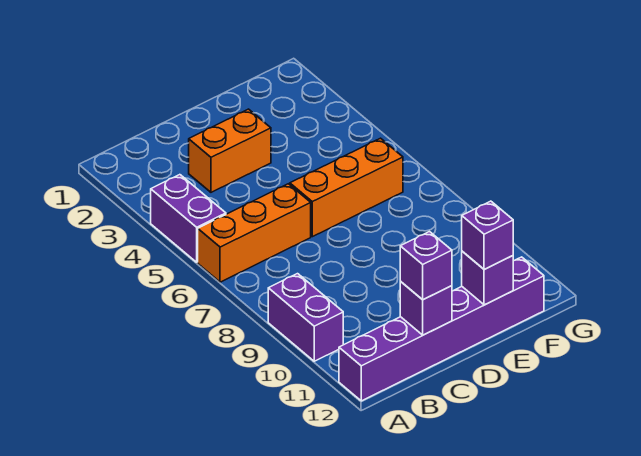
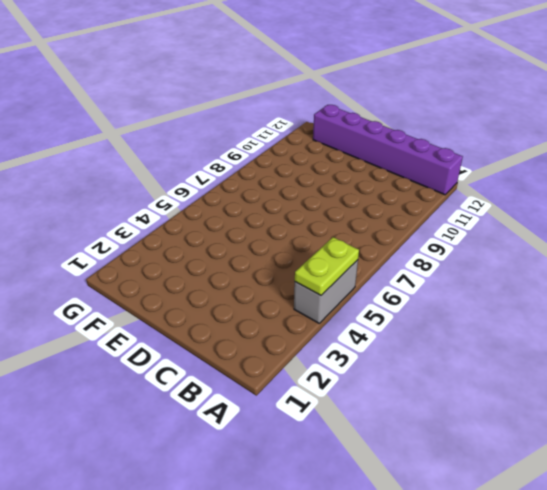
grey 1x2 brick [294,260,358,323] -> purple 1x2 brick [151,175,226,262]
lime 1x2 plate [295,237,359,295] -> none
none -> orange 1x3 brick [198,184,311,282]
none -> purple 1x2 brick [268,274,343,361]

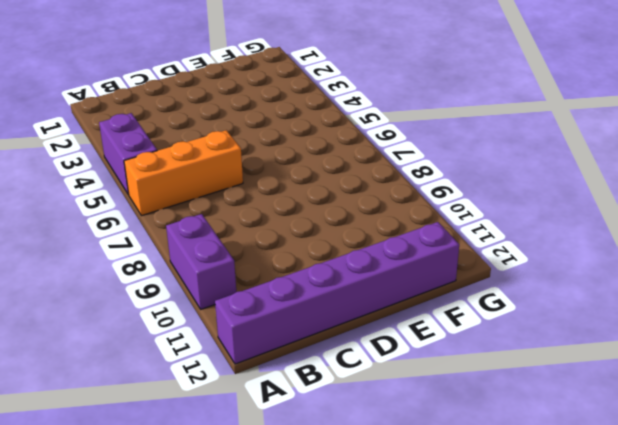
none -> orange 1x2 brick [189,109,271,192]
none -> orange 1x3 brick [290,138,403,237]

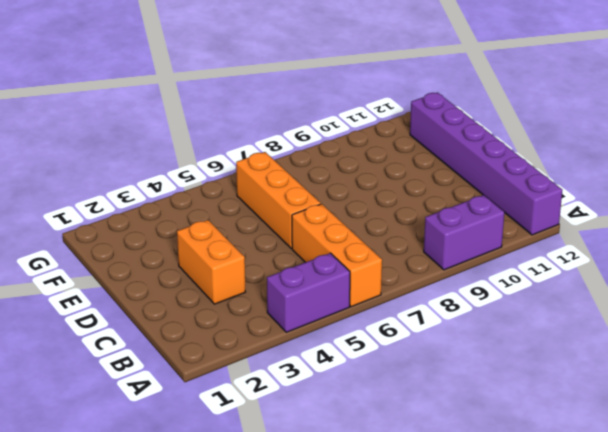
none -> purple 1x1 brick [400,282,452,335]
none -> purple 1x1 brick [462,251,513,305]

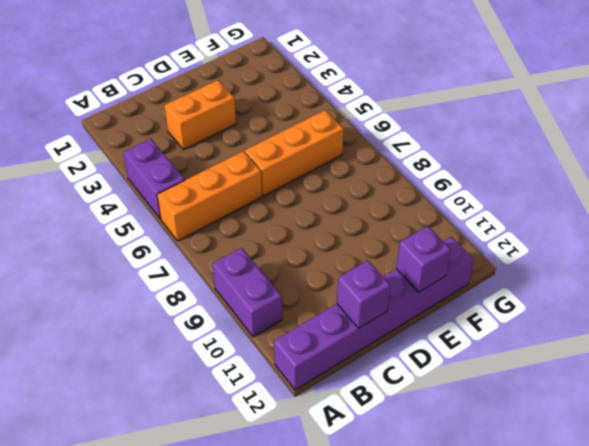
none -> purple 1x1 brick [400,232,452,300]
none -> purple 1x1 brick [462,201,513,269]

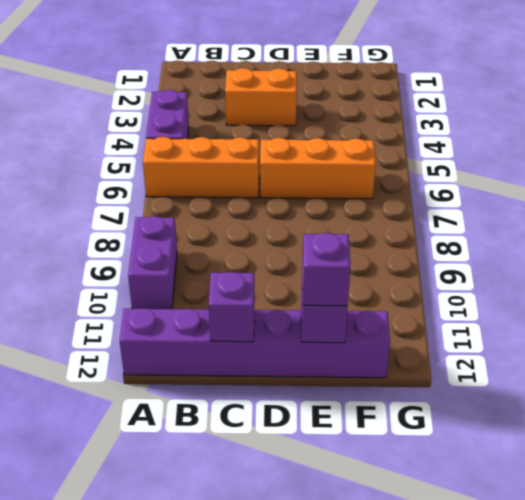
none -> purple 1x1 brick [400,232,452,300]

